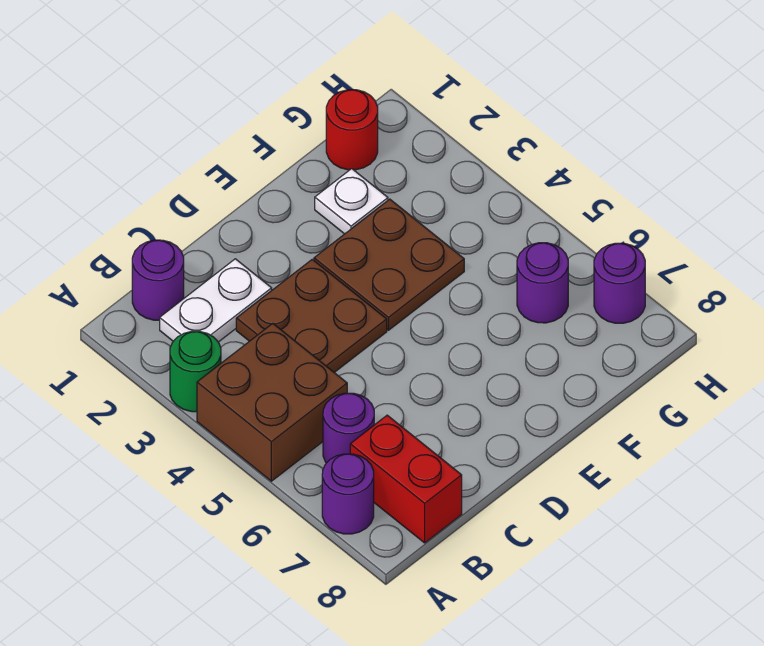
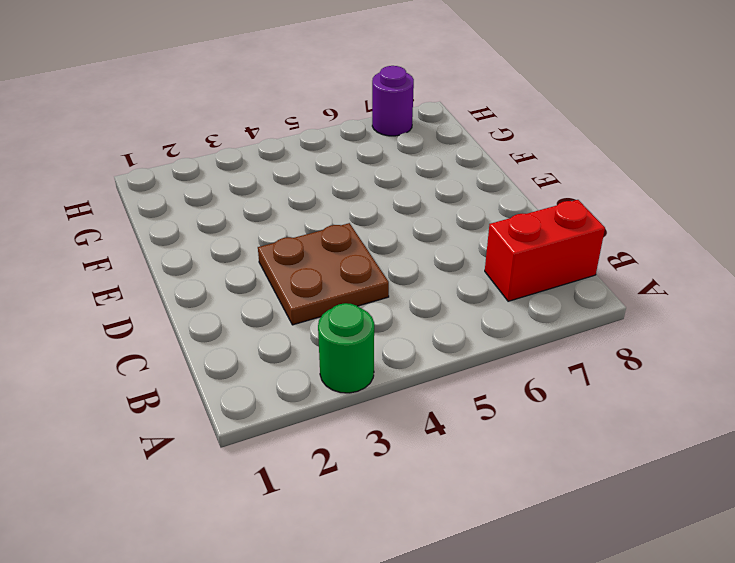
none -> brown 2x2 brick [197,323,347,481]
none -> purple 1x1 round brick [322,454,374,534]
none -> purple 1x1 round brick [132,240,184,320]

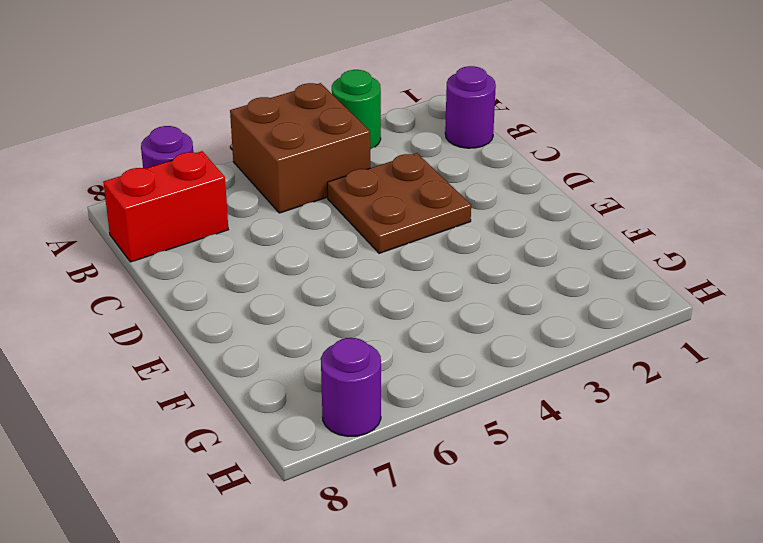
none -> white 1x2 plate [160,259,272,342]
none -> purple 1x1 round brick [323,393,374,463]
none -> brown 2x2 plate [314,199,464,330]

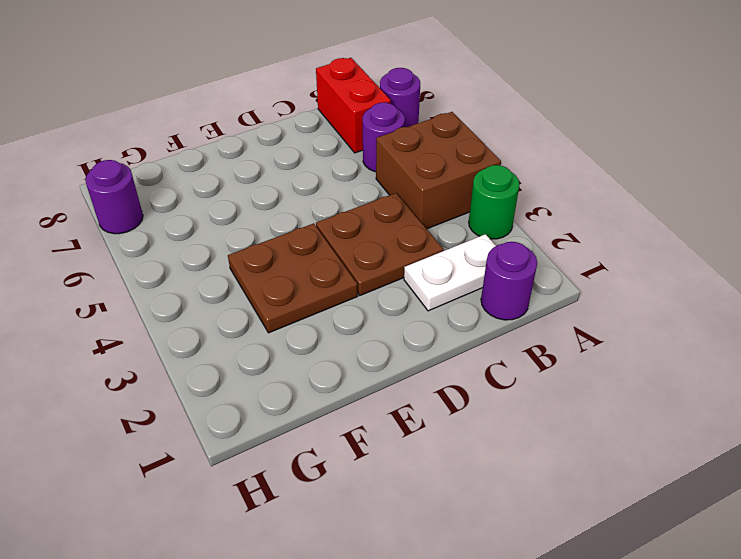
none -> white 1x1 plate [315,169,388,234]
none -> red 1x1 round brick [326,90,378,170]
none -> purple 1x1 round brick [517,243,568,323]

